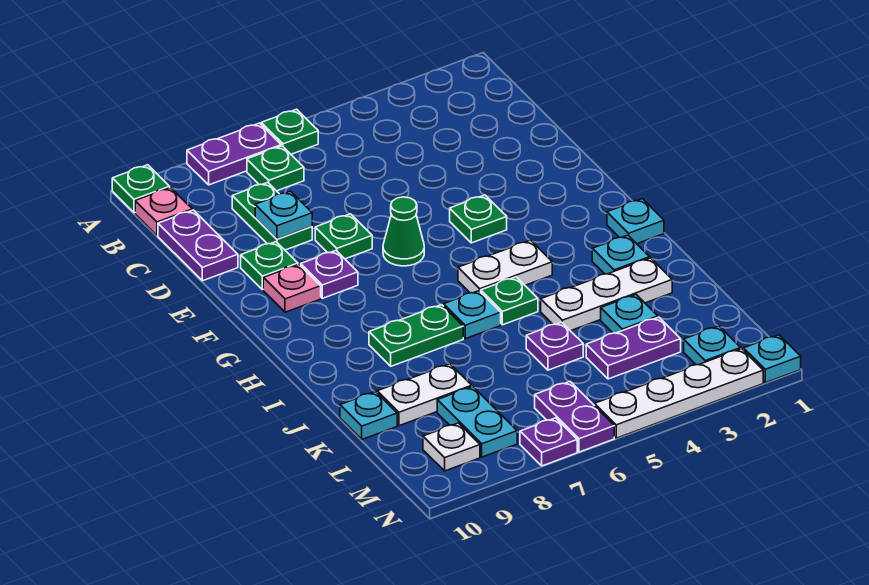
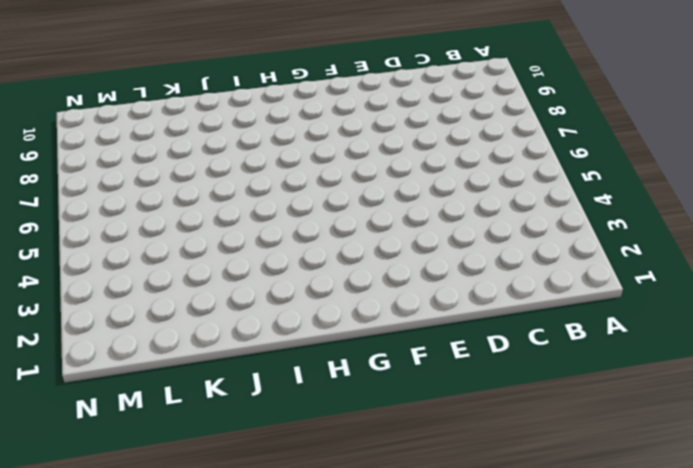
none -> green 1x1 plate [261,109,318,154]
none -> purple 1x2 plate [187,123,281,185]
none -> green 1x1 plate [112,165,170,213]
none -> green 1x1 plate [247,146,304,191]

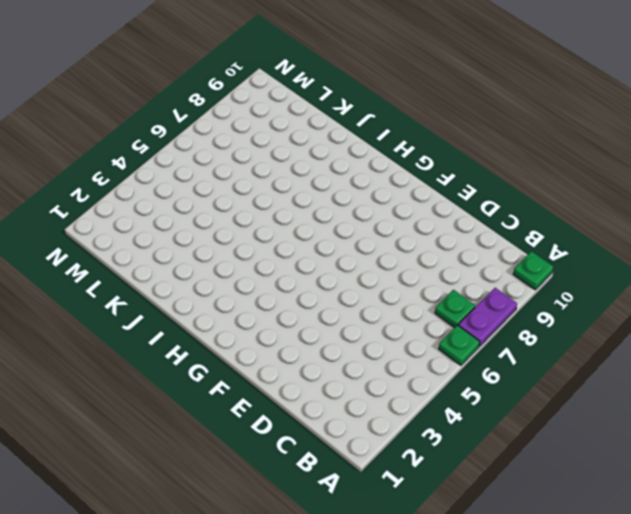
none -> pink 1x1 plate [135,188,192,235]
none -> green 1x2 plate [232,182,312,250]
none -> purple 1x2 plate [158,210,238,281]
none -> green 1x1 plate [315,214,372,259]

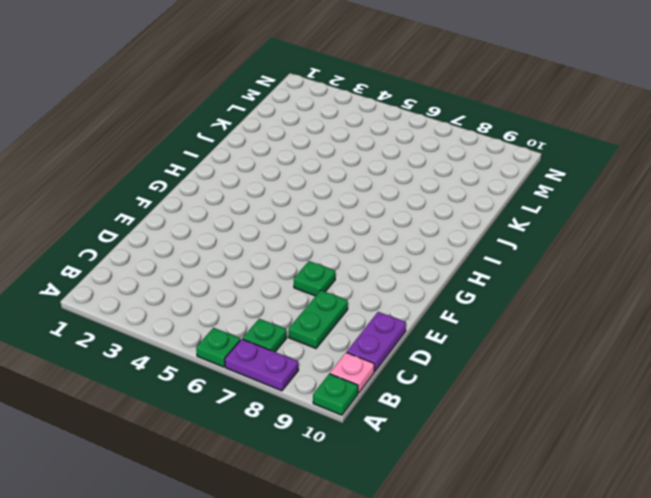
none -> green 1x1 plate [241,242,298,290]
none -> green 1x1 plate [450,195,507,243]
none -> green 1x1 cone [383,197,424,266]
none -> purple 1x1 plate [301,251,358,298]

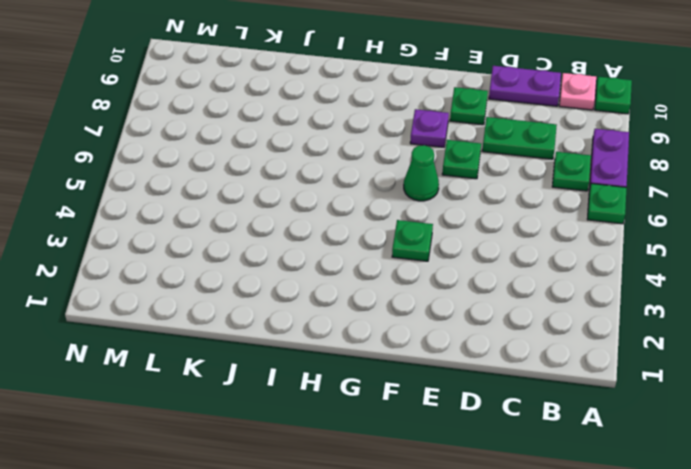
none -> pink 1x1 plate [263,264,321,312]
none -> cyan 1x1 plate [607,199,664,244]
none -> white 1x2 plate [458,240,552,293]
none -> cyan 1x1 plate [592,235,650,274]

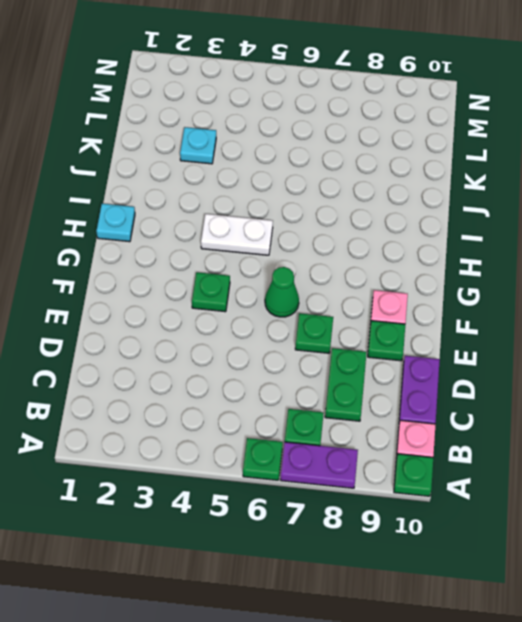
none -> purple 1x1 plate [301,251,358,298]
none -> cyan 1x1 plate [592,235,650,274]
none -> green 1x1 plate [481,277,538,325]
none -> cyan 1x1 plate [444,291,501,339]

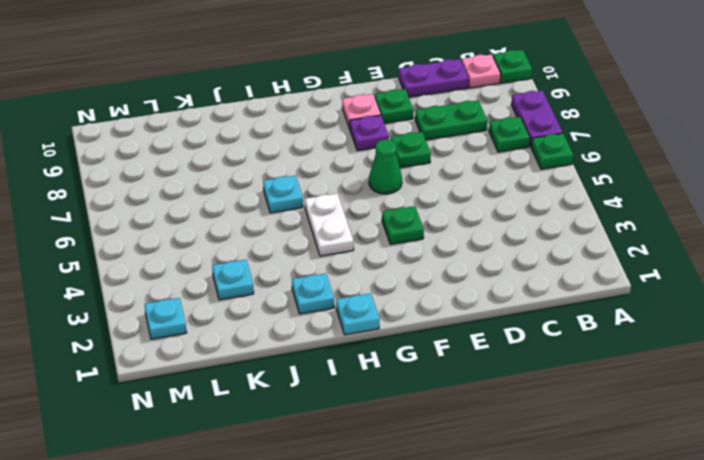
none -> green 1x1 plate [481,277,538,325]
none -> green 1x2 plate [369,305,463,366]
none -> white 1x3 plate [541,258,672,331]
none -> purple 1x1 plate [526,322,583,370]

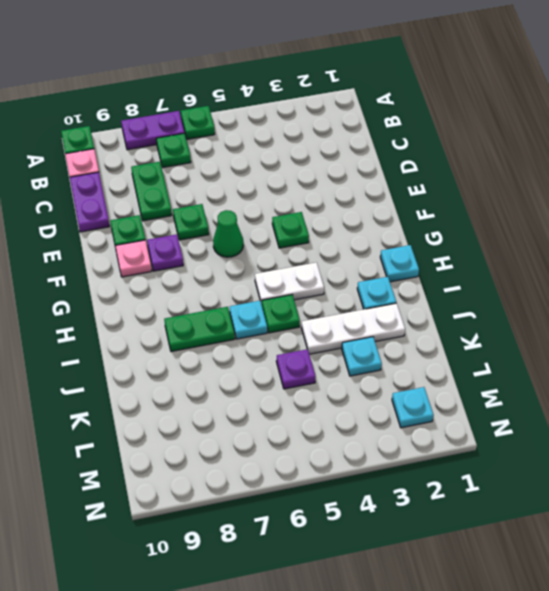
none -> white 1x2 plate [377,364,472,426]
none -> cyan 1x1 plate [340,392,397,439]
none -> purple 1x2 plate [586,317,681,379]
none -> cyan 1x2 plate [437,387,517,457]

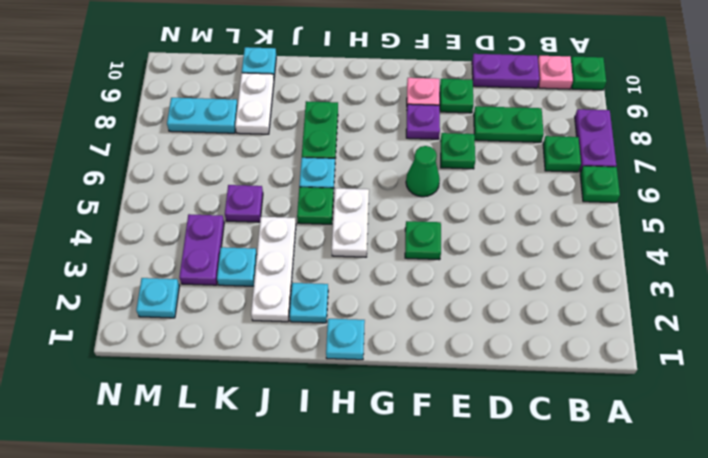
none -> purple 1x2 plate [535,382,614,452]
none -> white 1x1 plate [423,423,480,471]
none -> cyan 1x1 plate [744,335,801,383]
none -> white 1x4 plate [594,349,763,438]

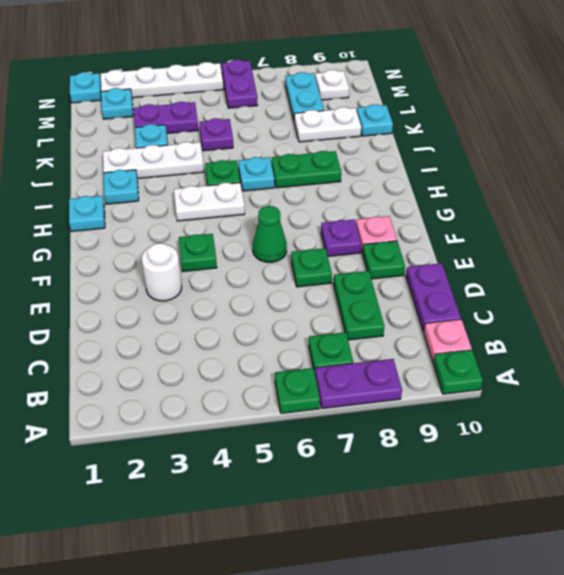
white 1x1 round brick [142,243,182,301] -> none
none -> purple 1x1 plate [520,418,577,466]
none -> cyan 1x1 plate [255,191,312,239]

